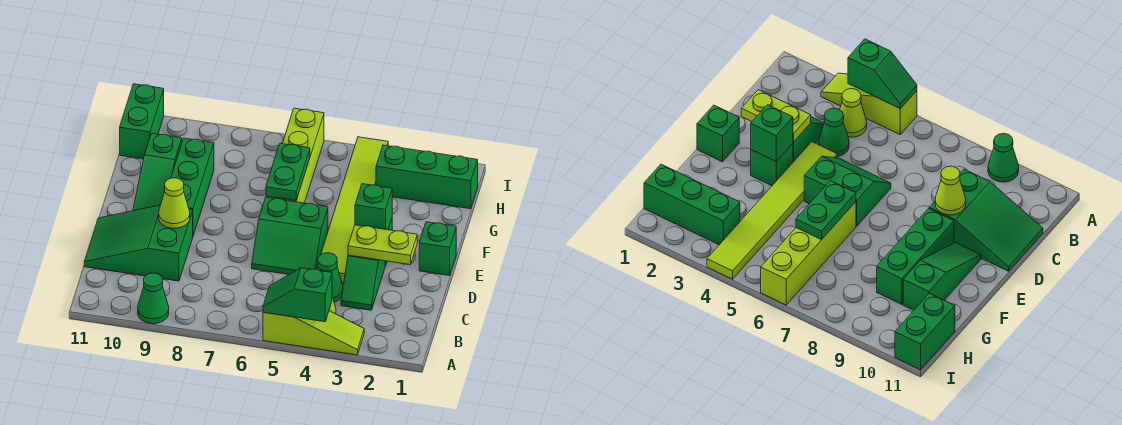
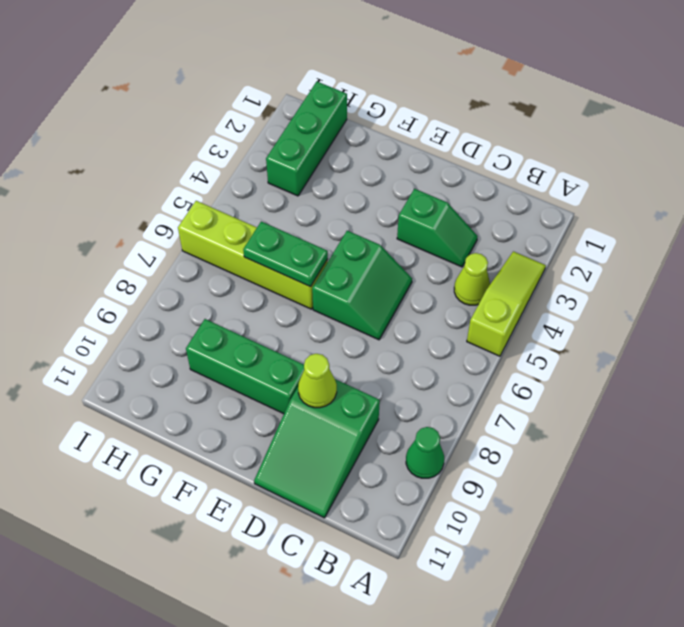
none -> green 1x1 cone [317,253,343,302]
none -> lime 1x6 tile [316,137,388,283]
none -> green 1x1 brick [419,222,456,276]

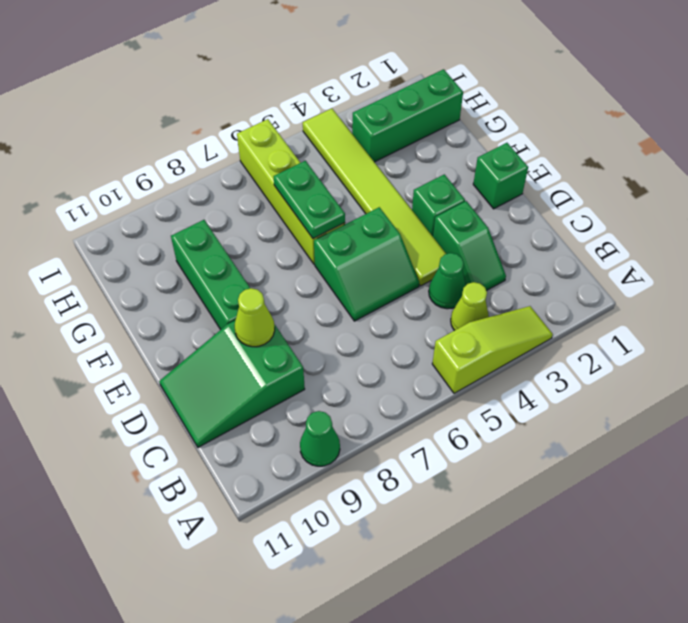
none -> green 1x3 slope [133,133,182,211]
none -> green 1x2 brick [120,84,164,159]
none -> green 1x2 slope [263,268,332,322]

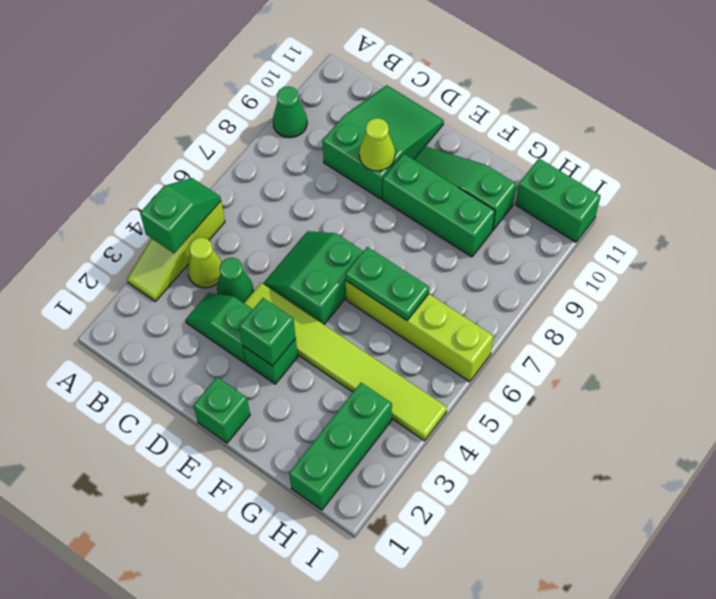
none -> lime 1x2 plate [348,225,417,265]

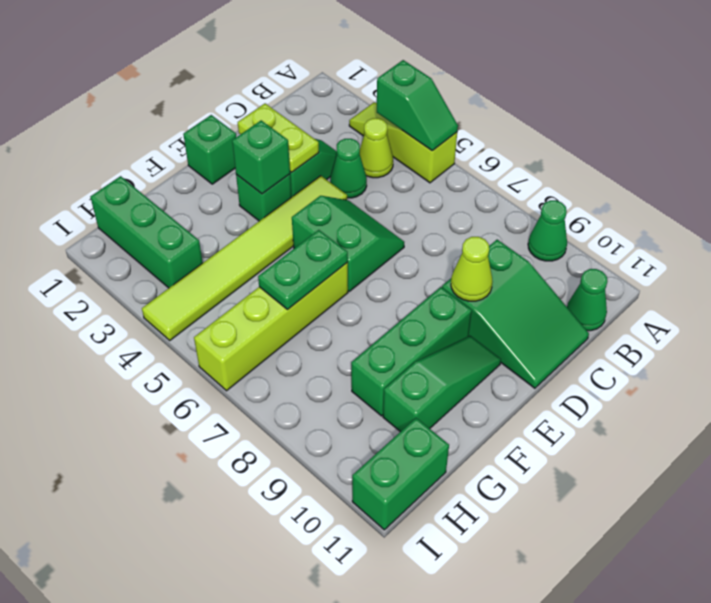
green 1x1 cone [567,269,608,331] -> none

